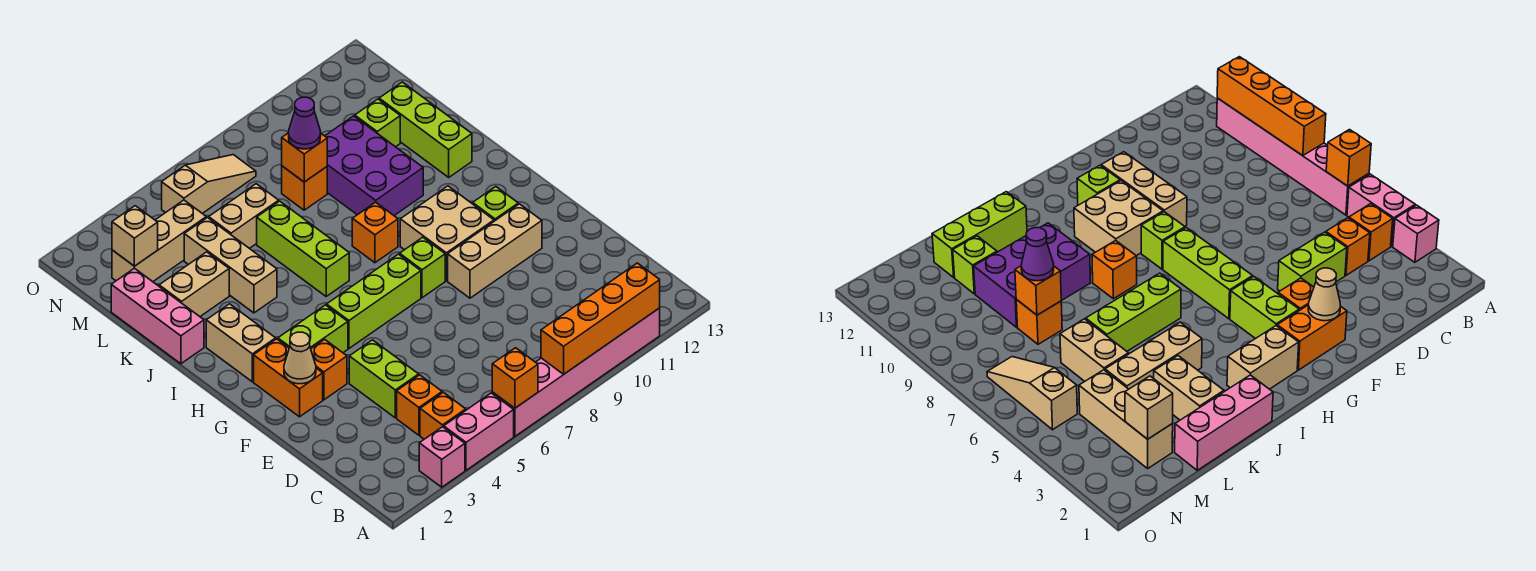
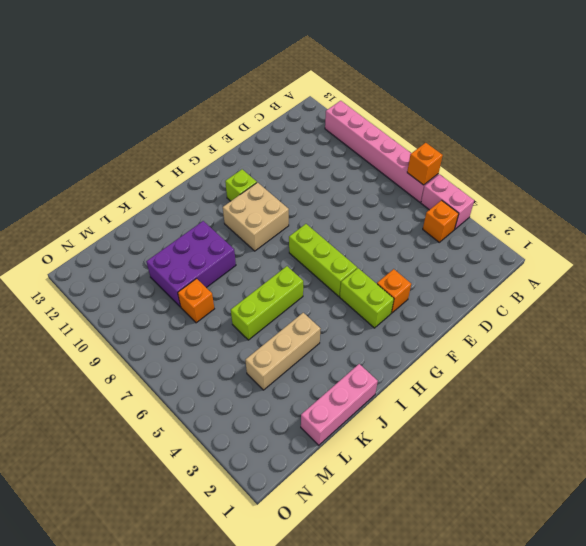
none -> pink 1x1 brick [419,427,465,487]
none -> orange 1x1 brick [397,375,442,435]
none -> lime 1x2 brick [349,340,419,418]
none -> orange 1x2 brick [254,339,323,417]

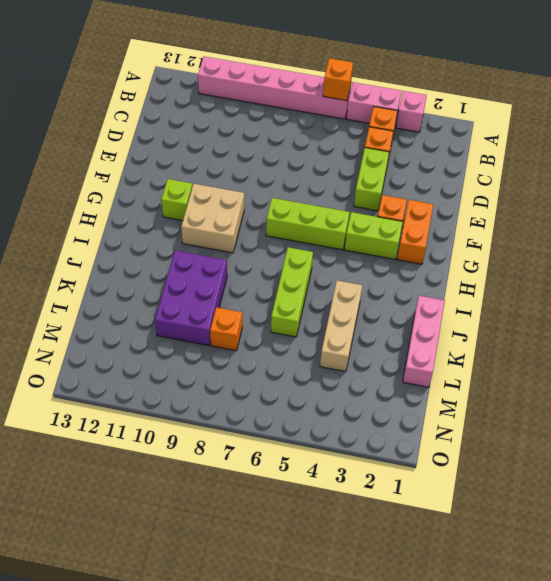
none -> tan 1x3 brick [448,204,542,298]
none -> lime 1x1 brick [400,237,445,298]
none -> tan 1x2 brick [206,304,276,382]
none -> orange 1x1 brick [352,202,398,263]

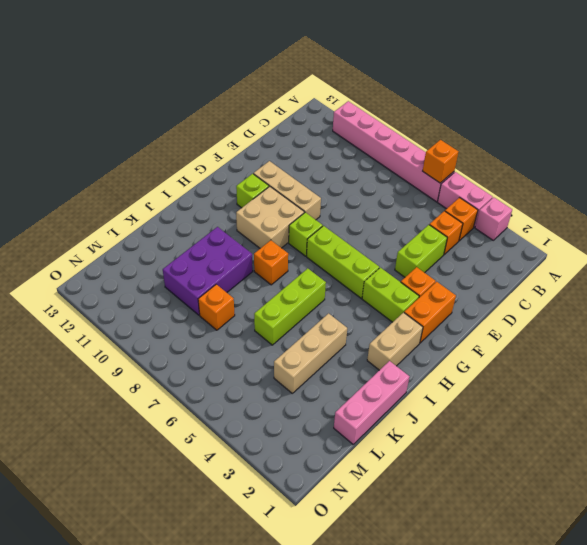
none -> lime 1x3 brick [379,82,472,177]
none -> tan 1x2 brick [159,252,229,316]
none -> tan 1x2 brick [209,184,279,248]
none -> lime 1x1 brick [355,99,400,147]

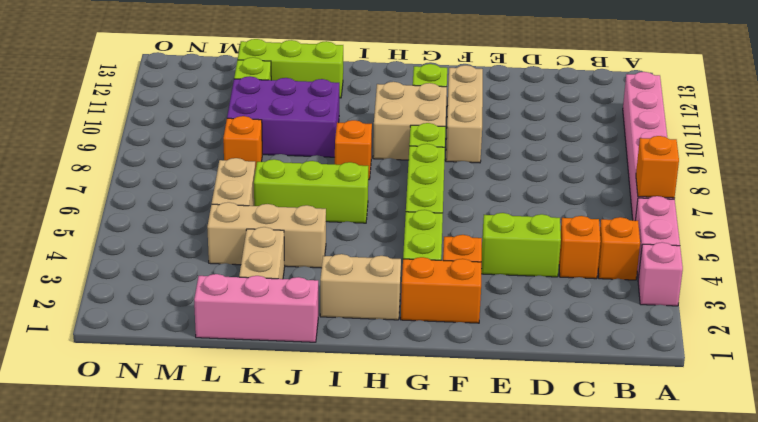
none -> tan 1x3 brick [112,200,206,282]
none -> tan 1x3 slope [162,155,256,213]
none -> orange 1x4 brick [541,263,660,374]
none -> tan 1x1 cone [284,332,316,384]

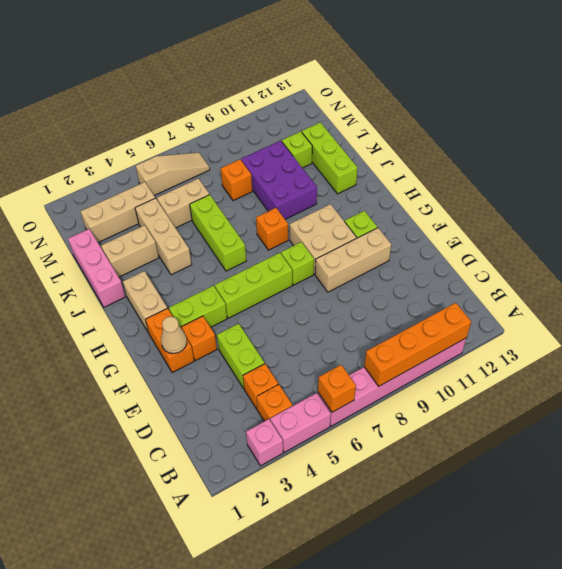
none -> orange 1x1 brick [282,133,327,182]
none -> tan 1x1 brick [112,206,158,266]
none -> purple 1x1 cone [289,97,321,149]

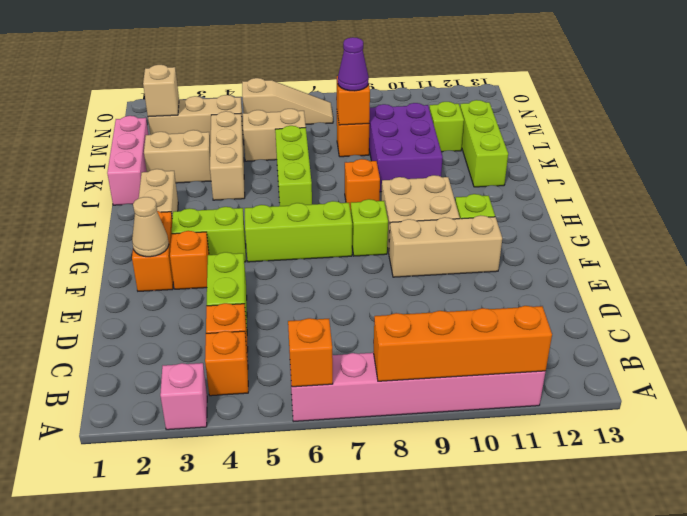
none -> pink 1x2 brick [444,393,514,470]

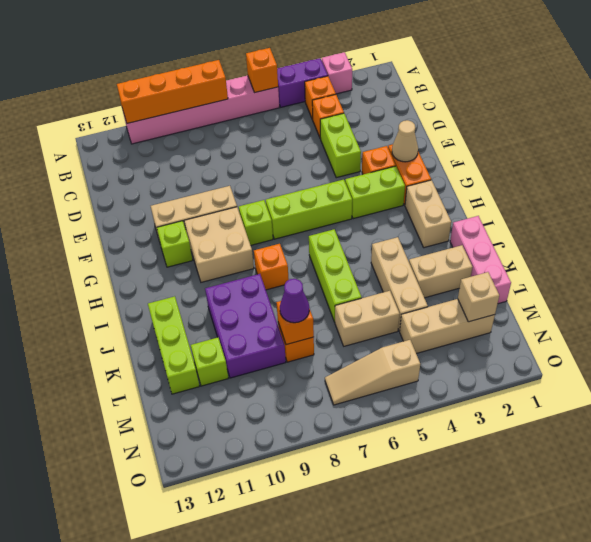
purple 1x2 brick [277,58,328,107] -> pink 1x2 brick [444,393,514,470]

